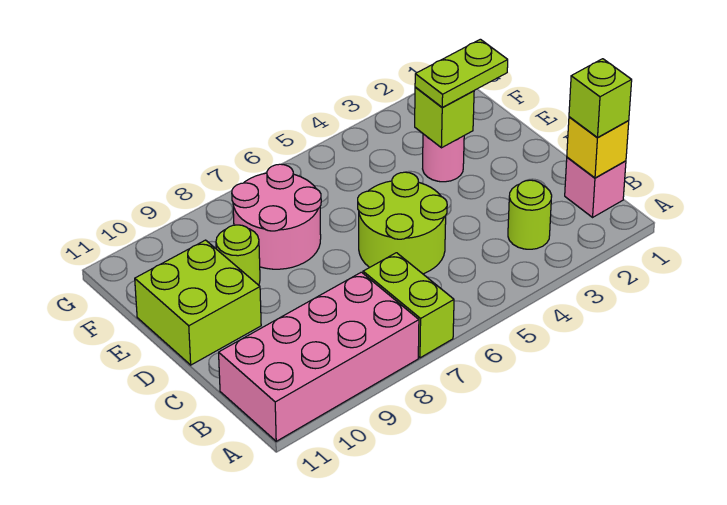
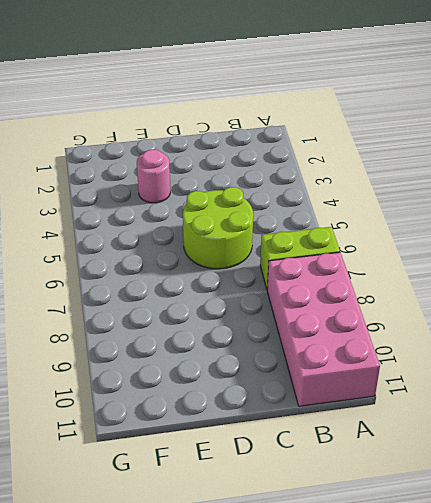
none -> pink 1x1 brick [565,157,626,217]
none -> lime 1x1 round brick [508,180,552,249]
none -> lime 2x2 brick [135,240,261,365]

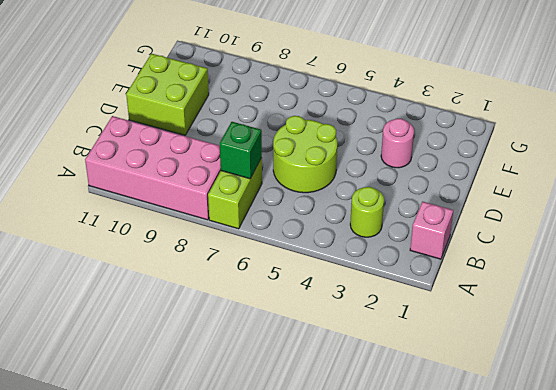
green 1x1 brick [220,122,262,179] -> none
none -> pink 2x2 round brick [232,164,321,269]
none -> lime 1x1 round brick [216,225,260,285]
none -> yellow 1x1 brick [567,117,629,178]

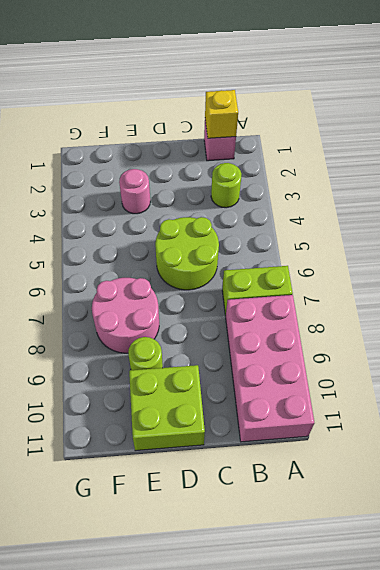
none -> lime 1x1 brick [415,87,474,148]
none -> lime 1x1 brick [569,59,632,137]
none -> lime 1x2 plate [415,39,508,108]

